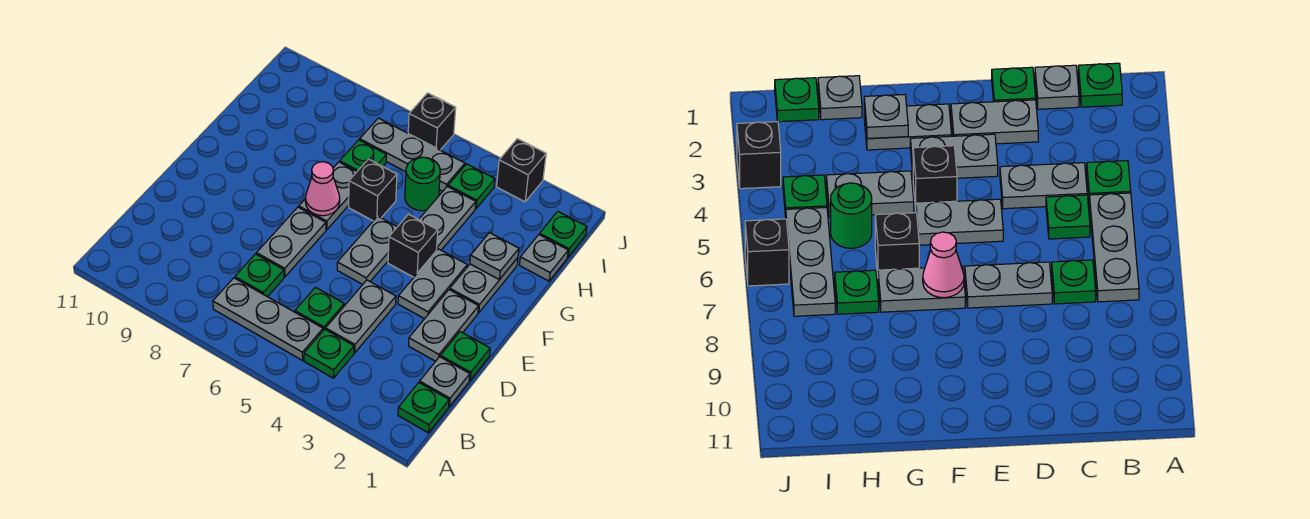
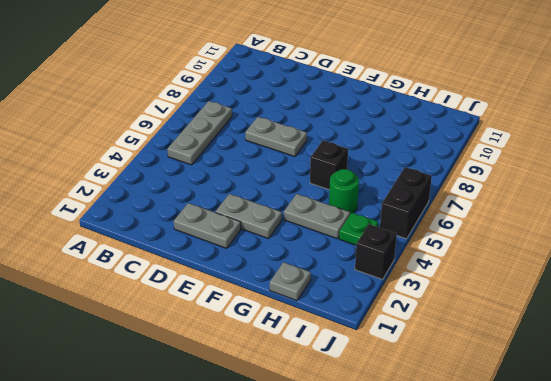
black 1x2 brick [380,167,432,239] -> black 1x1 brick [408,93,456,150]
none -> green 1x1 plate [398,383,449,433]
none -> green 1x1 plate [304,329,354,378]
none -> grey 1x1 plate [420,357,470,406]

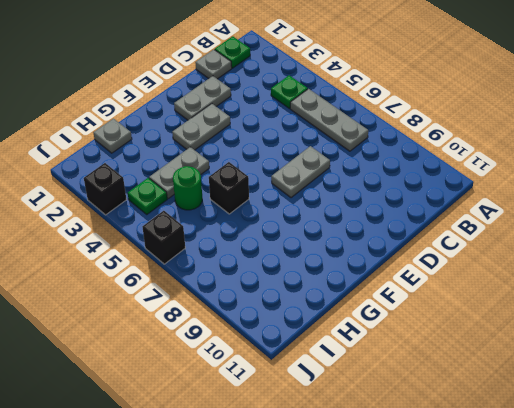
none -> grey 1x2 plate [326,280,396,353]
none -> green 1x1 plate [295,287,344,330]
none -> green 1x1 plate [235,254,284,297]

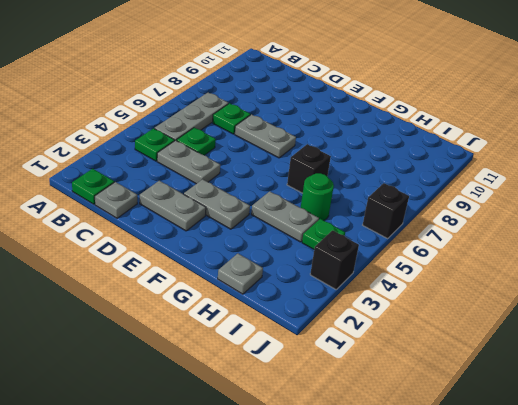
none -> green 1x1 plate [440,332,490,380]
none -> grey 1x2 plate [337,216,397,284]
none -> grey 1x2 plate [450,258,518,313]

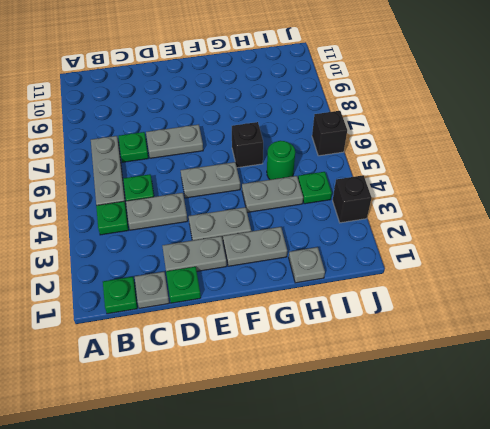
none -> black 1x1 brick [388,214,438,277]
none -> grey 1x2 plate [299,162,357,230]
none -> green 1x1 plate [340,140,386,171]

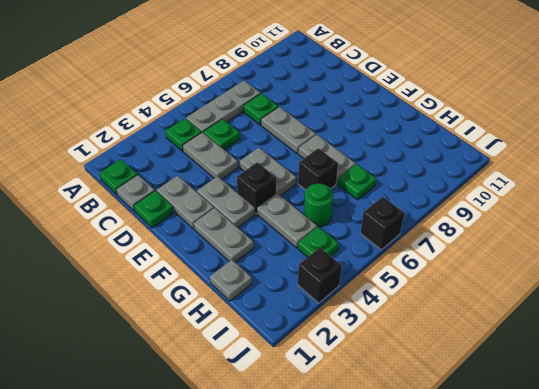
none -> green 1x1 plate [539,211,587,257]
none -> grey 1x3 plate [360,118,465,191]
none -> pink 1x1 cone [305,162,340,216]

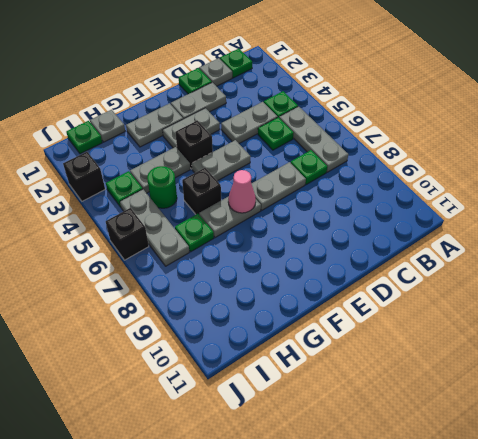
none -> grey 1x1 plate [470,233,519,279]

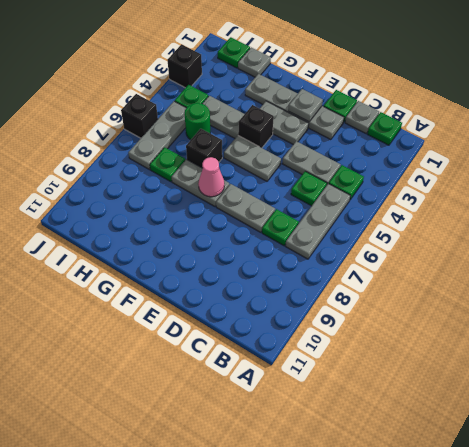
grey 1x1 plate [288,89,323,122] -> grey 1x1 plate moved to [470,233,519,279]

